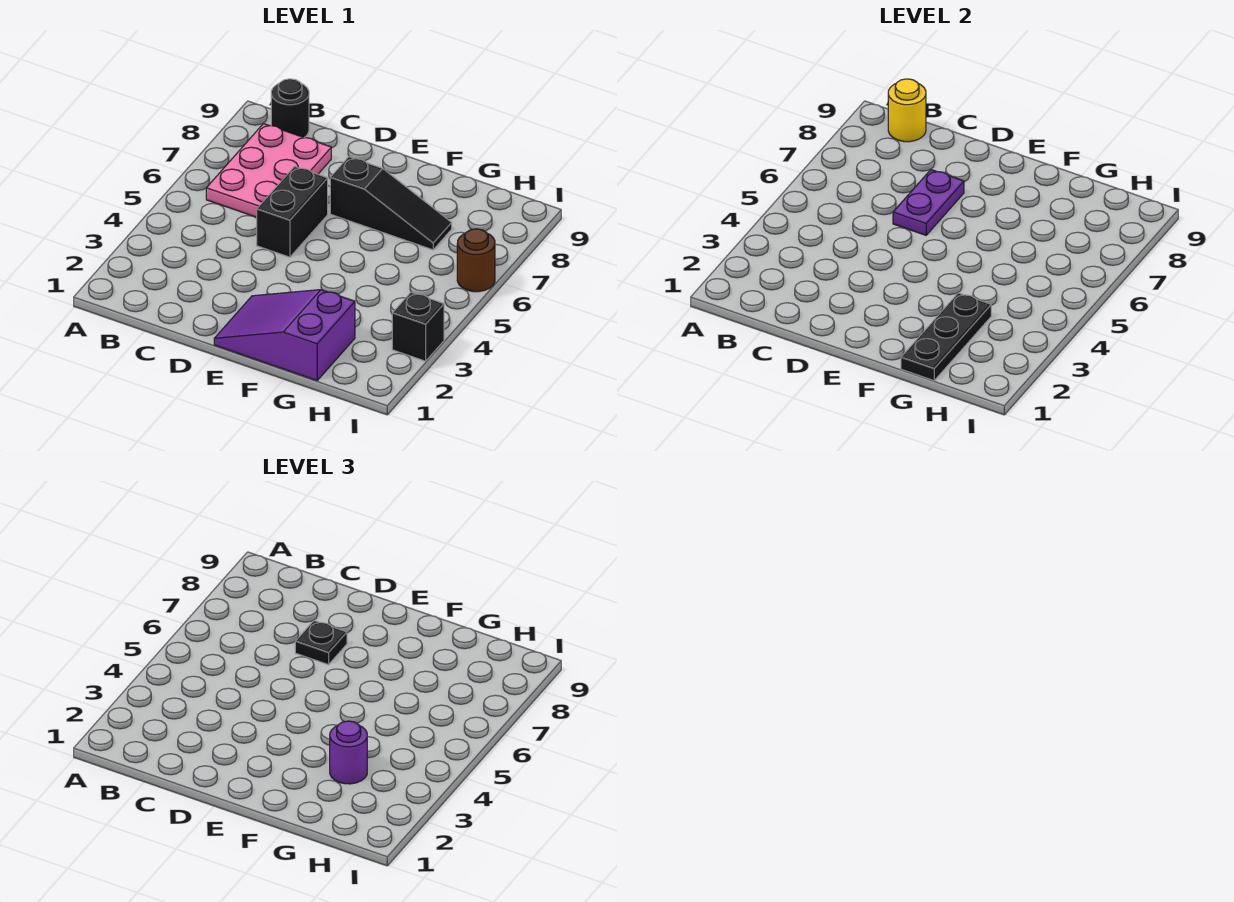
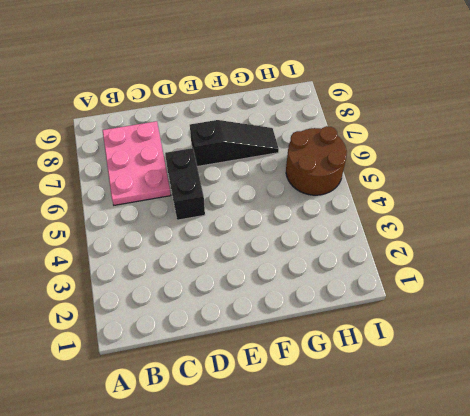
brown 2x2 round brick [286,126,347,195] -> brown 1x1 round brick [457,229,495,292]
none -> black 1x1 round brick [271,79,309,137]
none -> purple 2x3 slope [214,290,355,381]
none -> black 1x1 brick [392,292,444,361]

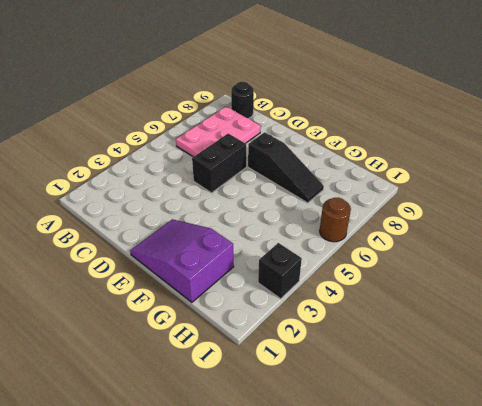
none -> yellow 1x1 round brick [888,79,926,142]
none -> purple 1x2 plate [893,170,964,235]
none -> black 1x3 plate [901,293,991,381]

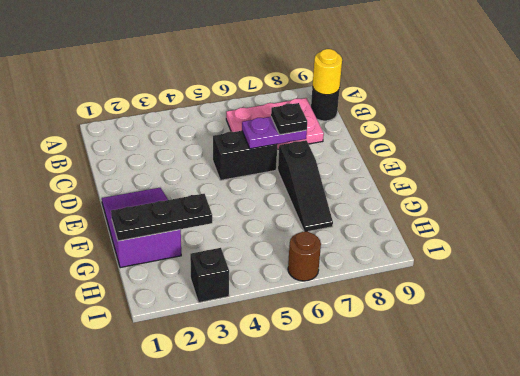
none -> purple 1x1 round brick [330,721,367,784]

